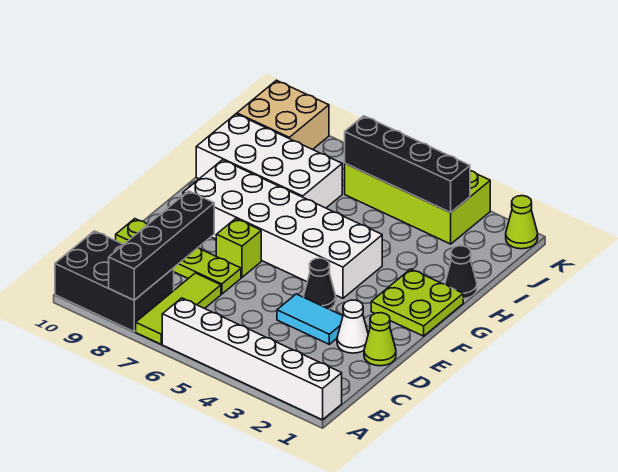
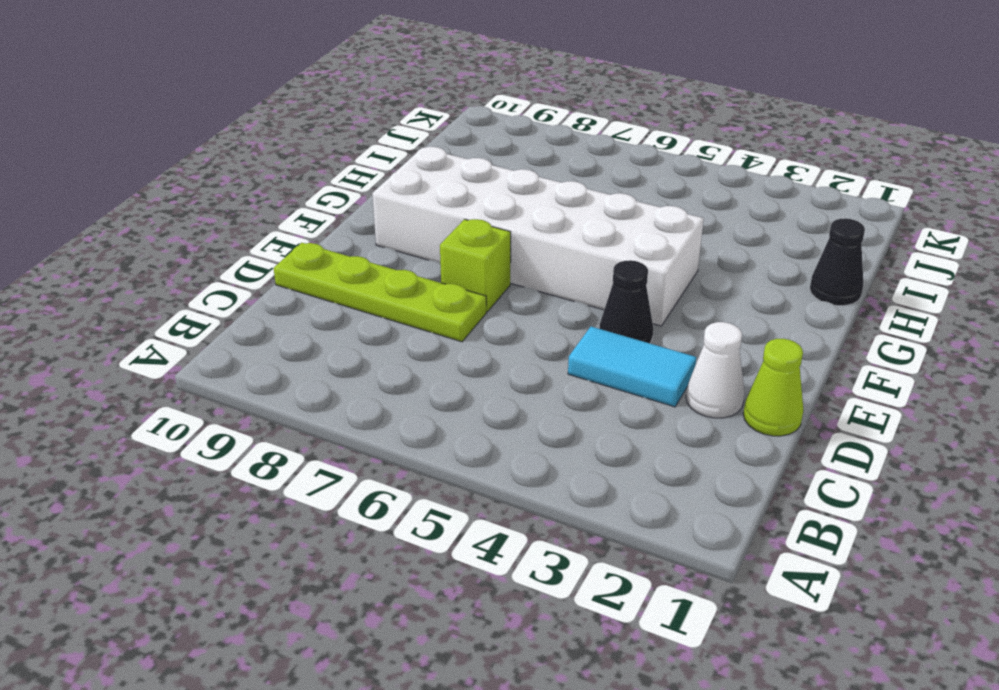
none -> white 1x6 brick [162,298,342,420]
none -> lime 1x3 tile [136,273,221,344]
none -> black 2x3 brick [55,231,174,332]

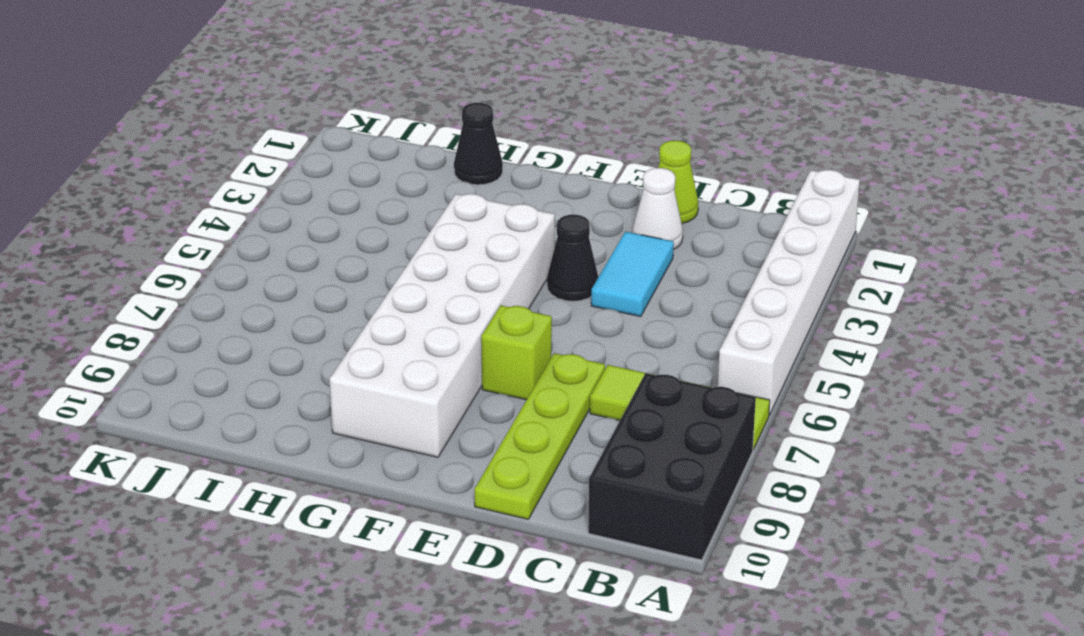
none -> lime 2x2 plate [371,269,463,336]
none -> white 2x4 brick [196,114,342,208]
none -> lime 2x4 brick [345,164,490,244]

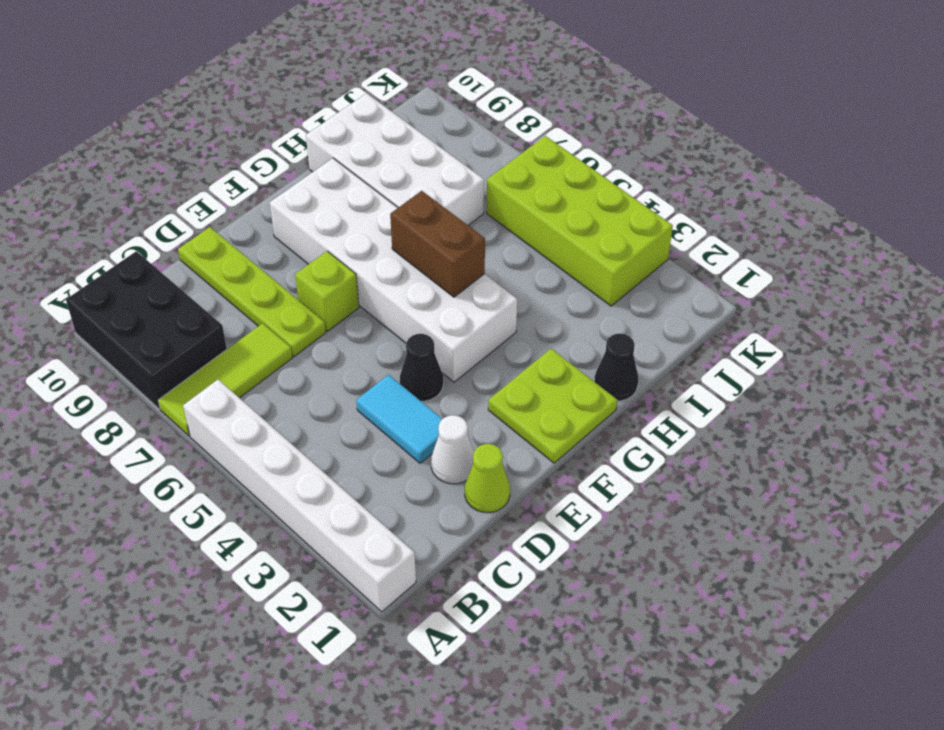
brown 1x2 brick [390,191,485,297] -> none
none -> tan 2x2 brick [237,80,329,150]
none -> lime 1x1 cone [506,196,538,249]
none -> black 1x4 brick [109,191,214,300]

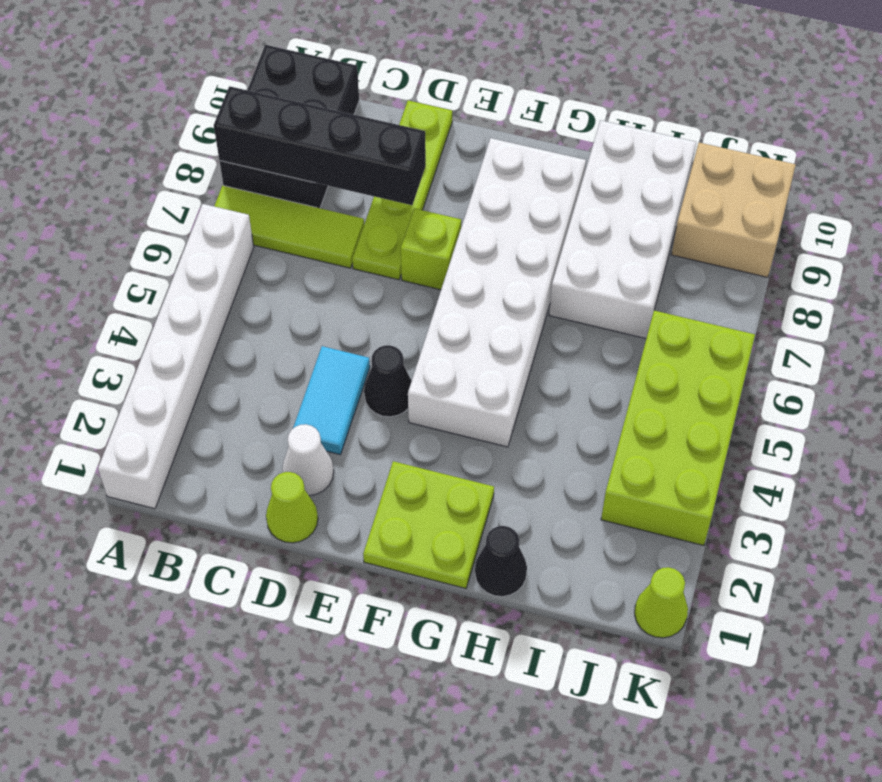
none -> black 1x4 brick [345,116,470,212]

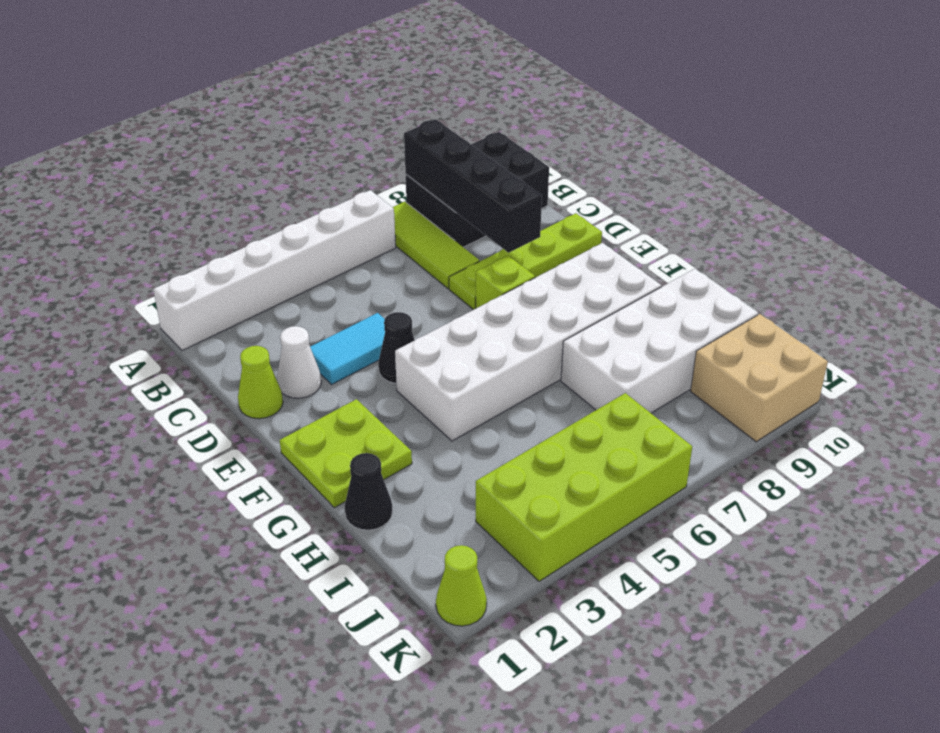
none -> black 1x4 brick [345,116,470,212]

